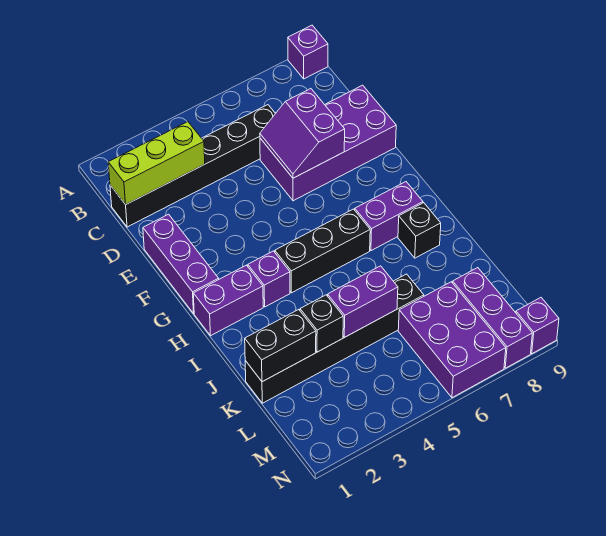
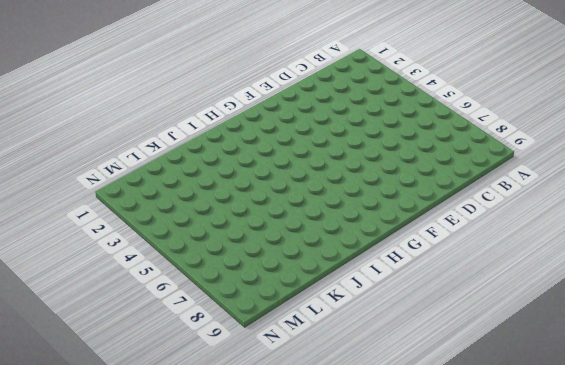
none -> purple 1x1 brick [288,25,328,79]
none -> black 1x6 brick [110,105,276,227]
none -> purple 2x4 brick [260,85,396,201]

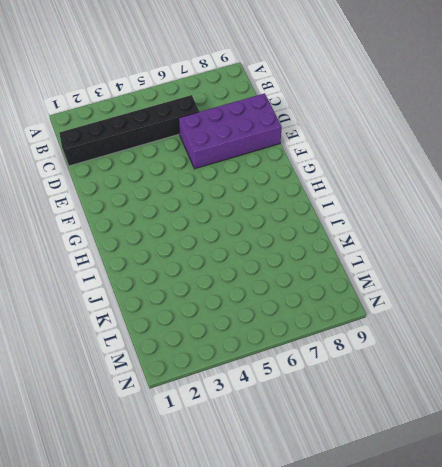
none -> purple 1x1 brick [288,25,328,79]
none -> purple 1x3 brick [143,214,219,313]
none -> purple 1x2 brick [193,265,263,336]

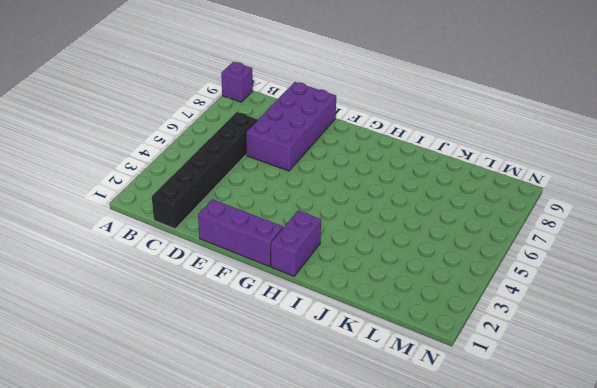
none -> purple 1x1 brick [248,251,290,307]
none -> black 1x3 brick [275,209,370,293]
none -> purple 1x2 brick [355,182,423,251]

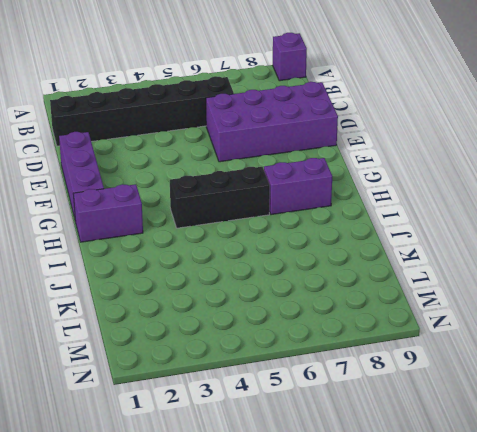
none -> purple 1x1 brick [248,251,290,307]
none -> black 1x1 brick [398,203,441,258]
none -> black 1x6 brick [245,274,424,403]

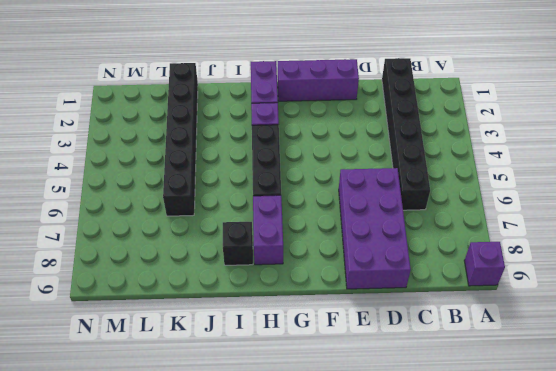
none -> purple 2x3 brick [398,282,506,398]
none -> purple 1x3 brick [453,268,532,368]
none -> purple 1x1 brick [516,298,559,354]

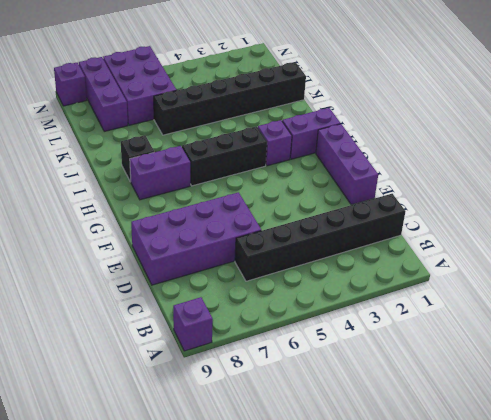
none -> lime 1x3 brick [108,122,205,205]
none -> purple 2x2 slope [260,89,345,178]
none -> black 1x2 brick [245,310,316,382]

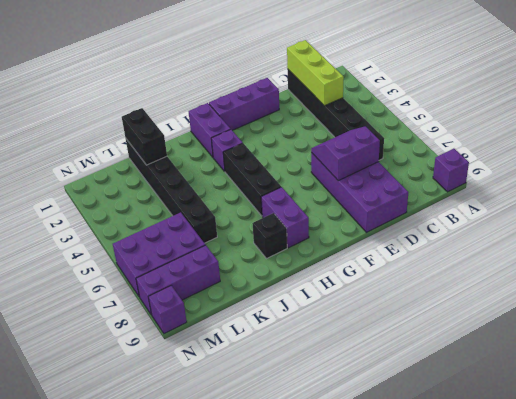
none -> black 1x1 brick [300,295,343,352]
none -> purple 1x2 brick [328,266,398,337]

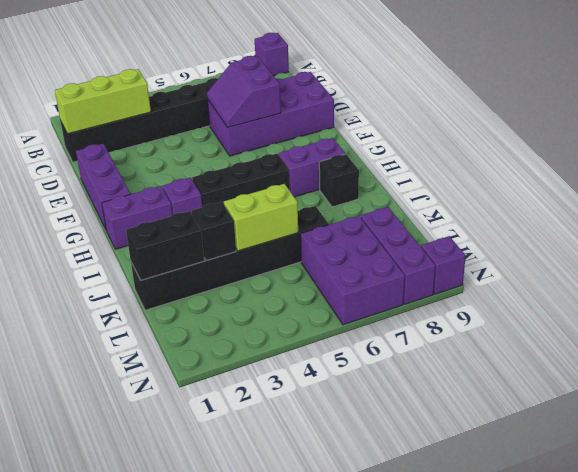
lime 1x2 brick [224,184,298,251] -> purple 1x2 brick [328,266,398,337]

